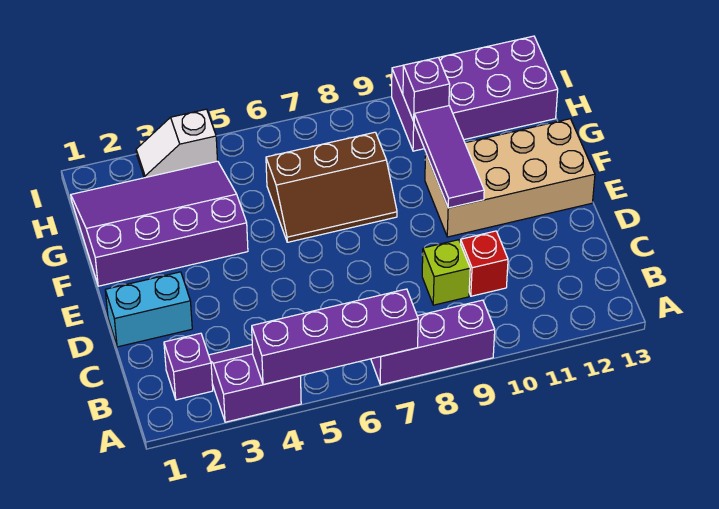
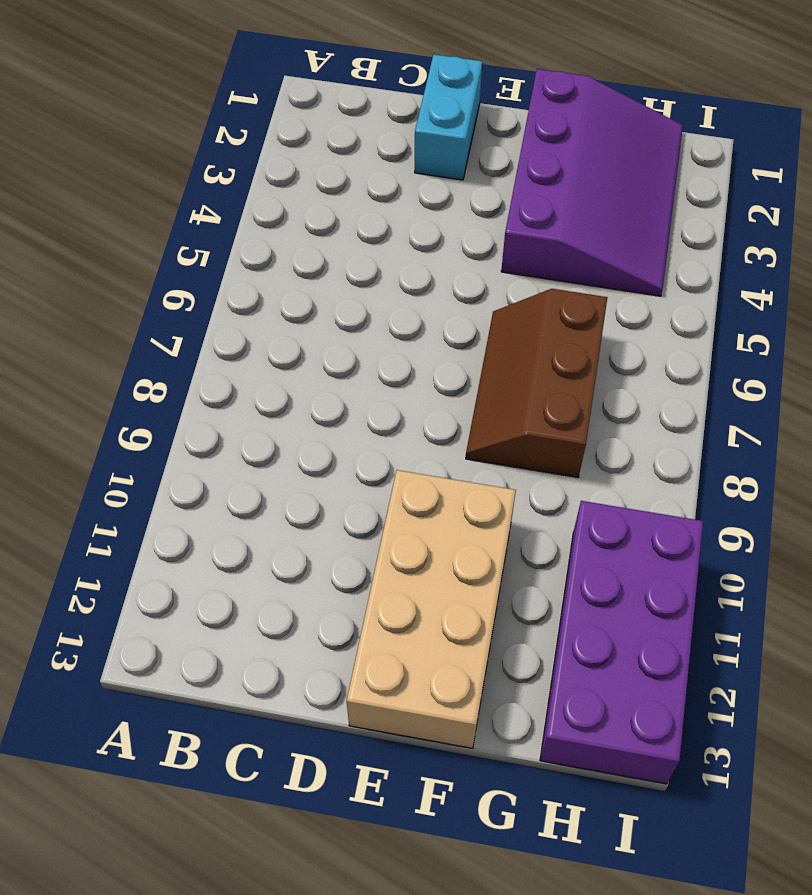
none -> purple 2x2 slope [209,345,301,422]
none -> purple 1x3 brick [371,300,495,385]
none -> purple 1x1 brick [164,333,213,400]

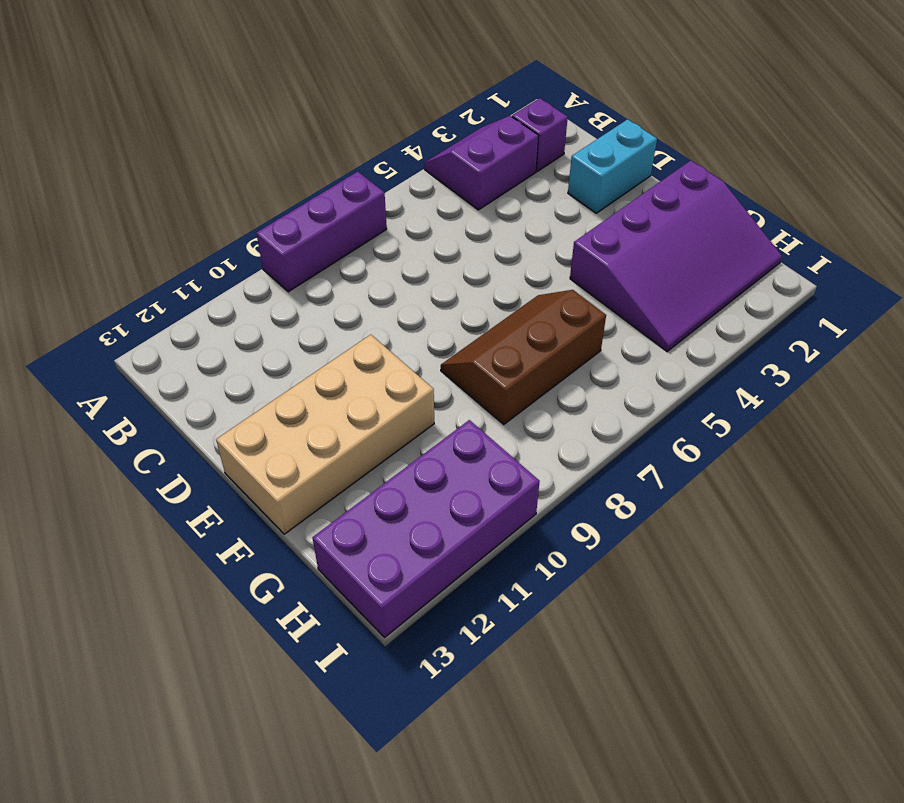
purple 2x2 slope [424,116,539,210] -> purple 2x2 slope turned to [209,345,301,422]
none -> lime 1x1 brick [422,240,470,305]
none -> red 1x1 brick [460,231,508,296]
none -> white 1x2 slope [136,109,218,178]

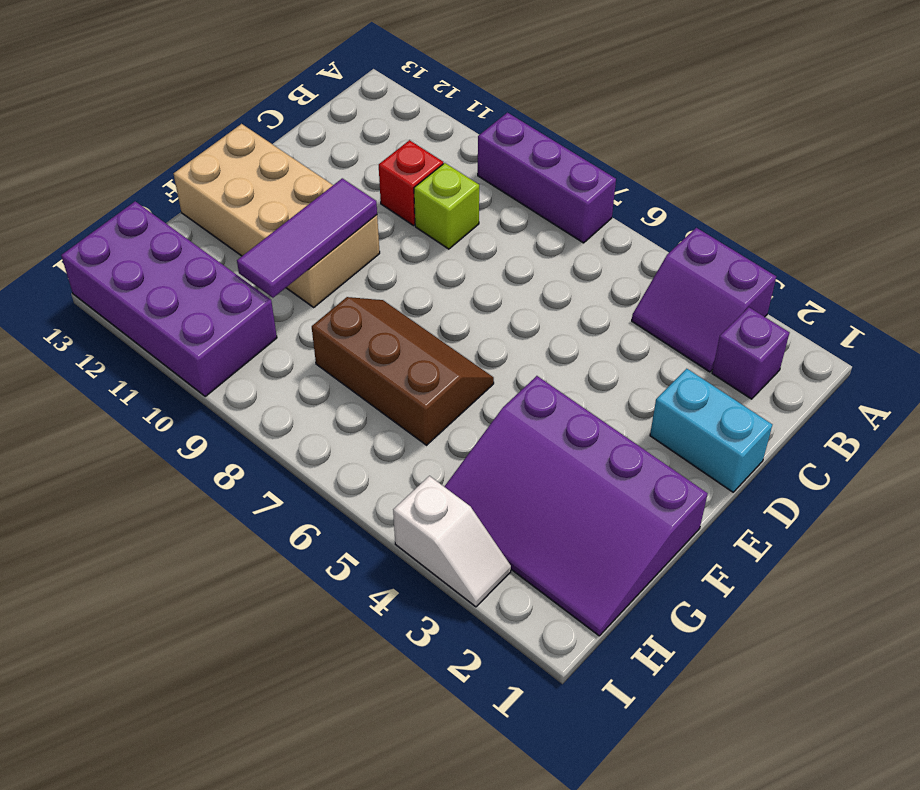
none -> purple 1x4 brick [252,289,418,385]
none -> purple 1x1 brick [403,57,450,121]

